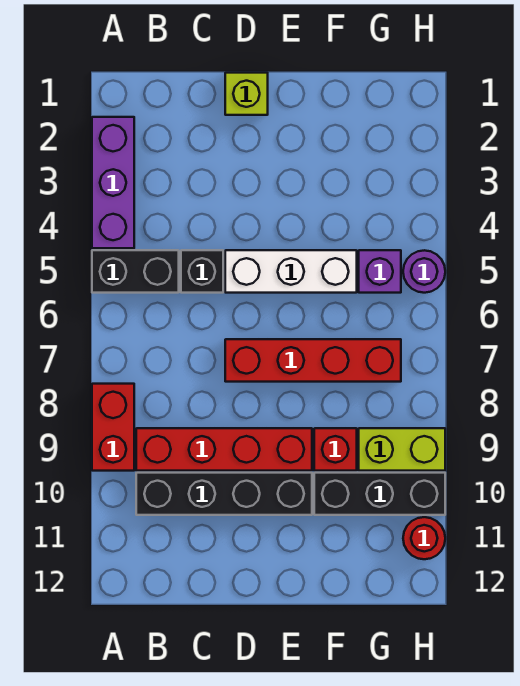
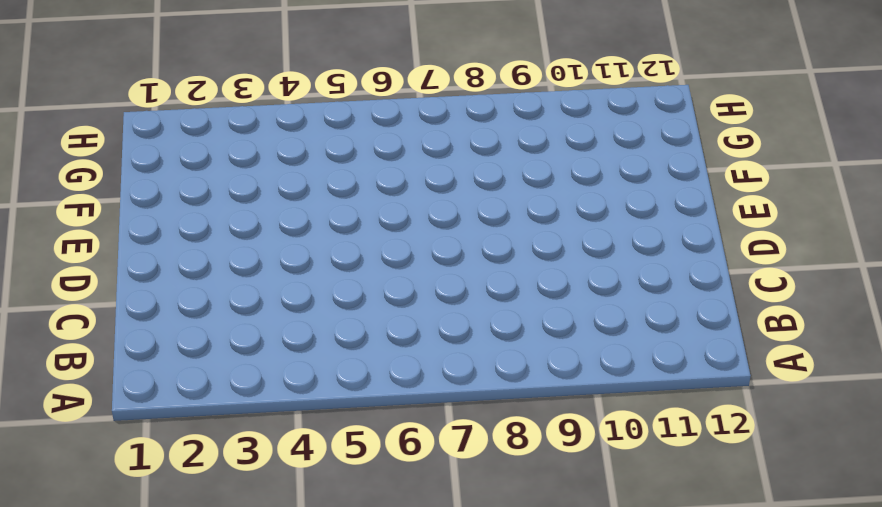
none -> purple 1x3 brick [92,117,134,248]
none -> black 1x2 brick [92,250,179,293]
none -> red 1x2 brick [92,384,134,471]

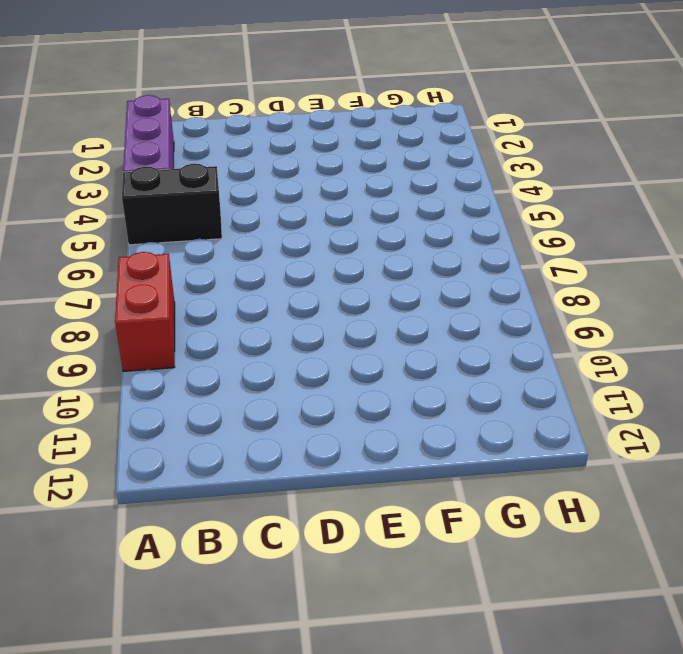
none -> red 1x4 brick [136,428,312,471]
none -> black 1x4 brick [136,473,312,515]
none -> black 1x1 brick [181,250,223,293]

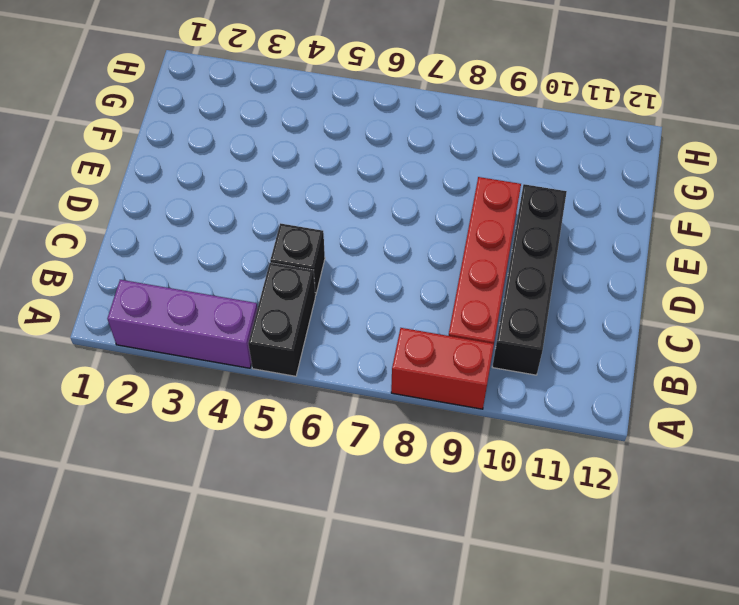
none -> lime 1x1 brick [225,73,268,115]
none -> white 1x3 brick [225,250,357,293]
none -> red 1x4 brick [225,339,401,382]

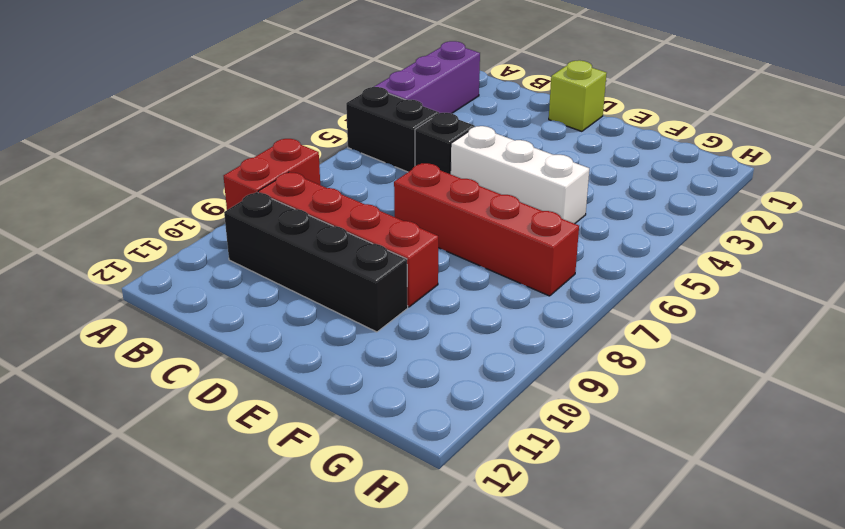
none -> red 1x1 brick [314,428,357,471]
none -> black 1x3 brick [314,473,445,515]
none -> purple 1x1 brick [359,250,401,293]

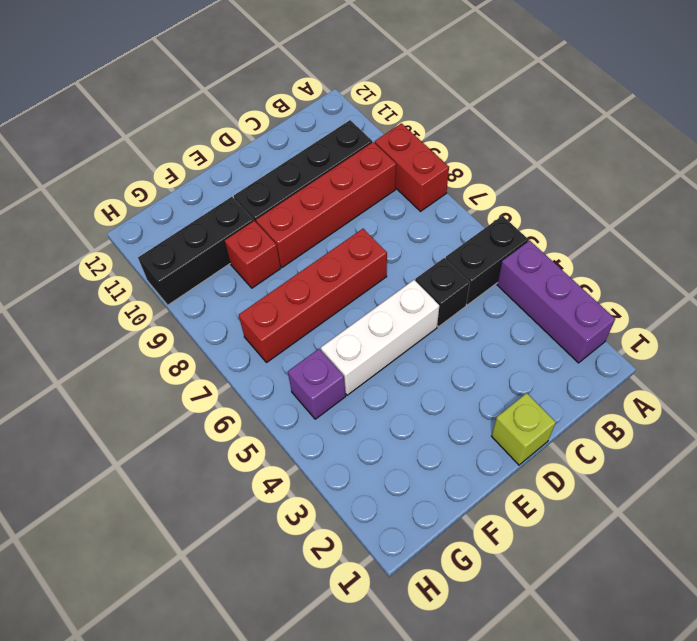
none -> lime 1x2 brick [359,428,445,471]
none -> purple 1x1 round brick [403,250,445,293]
none -> red 1x1 round brick [403,517,445,559]

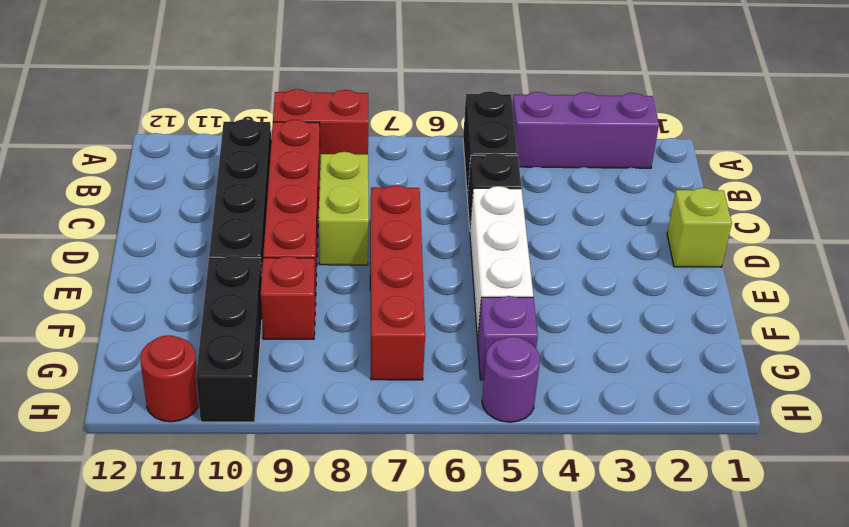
lime 1x2 brick [319,152,369,265] -> lime 1x2 brick moved to [359,428,445,471]

